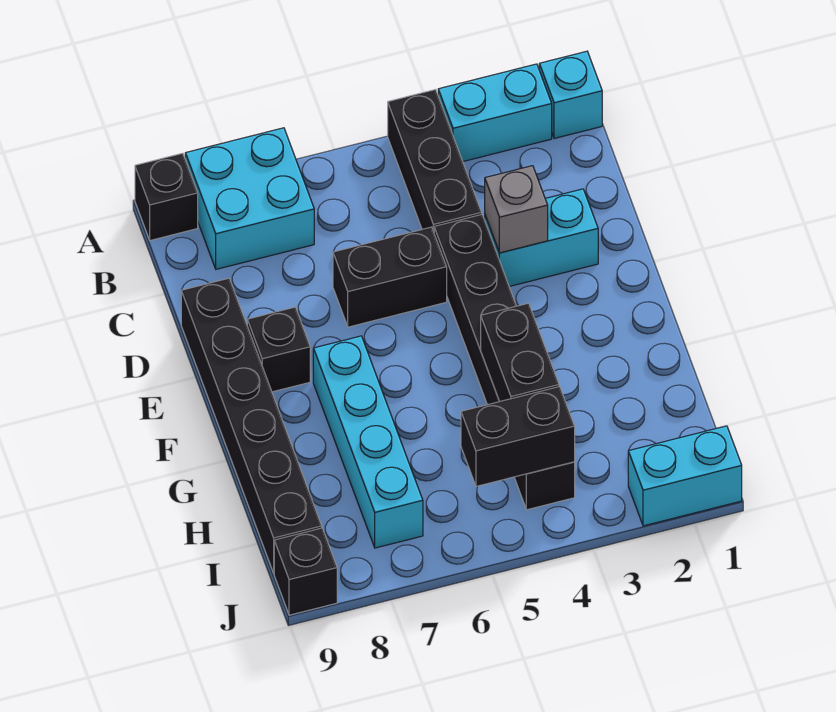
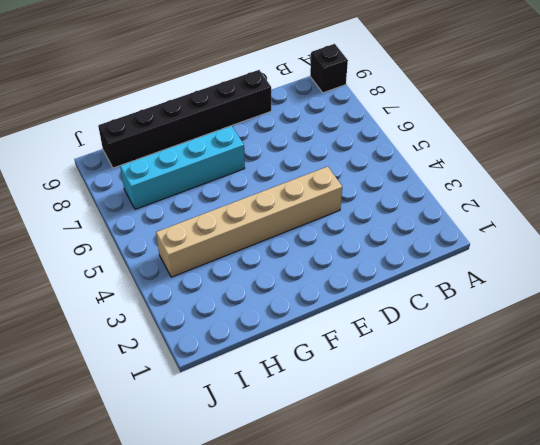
tan 1x6 brick [156,167,342,277] -> black 1x6 brick [434,215,575,510]
none -> cyan 1x1 brick [539,51,602,139]
none -> cyan 1x2 brick [438,64,552,161]
none -> black 1x3 brick [388,90,482,232]

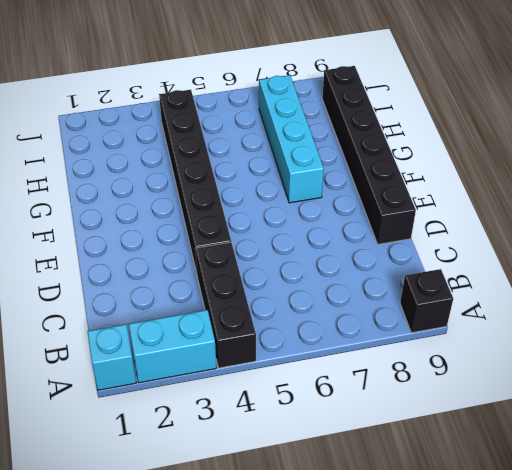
none -> cyan 2x2 brick [185,128,314,269]
none -> cyan 1x2 brick [485,189,598,286]
none -> black 1x2 brick [333,227,447,327]

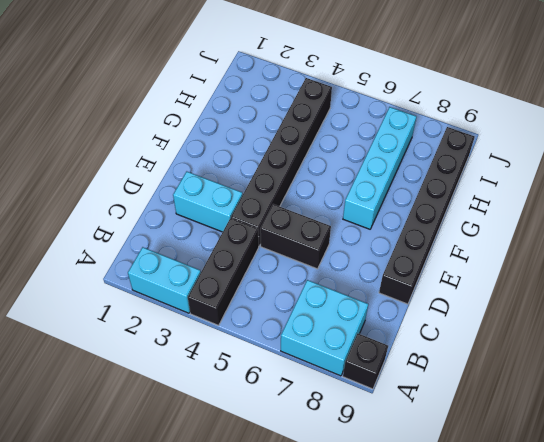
none -> cyan 1x1 brick [539,51,602,139]
none -> black 1x1 brick [247,307,310,392]
none -> cyan 1x2 brick [628,426,742,526]

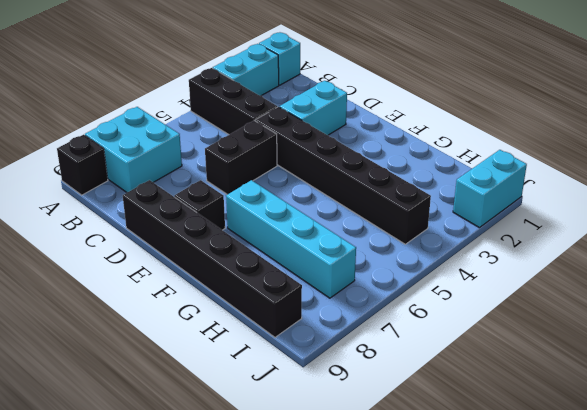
none -> black 1x1 brick [274,528,337,615]
none -> grey 1x1 brick [485,166,548,253]
none -> black 1x2 brick [481,303,559,402]

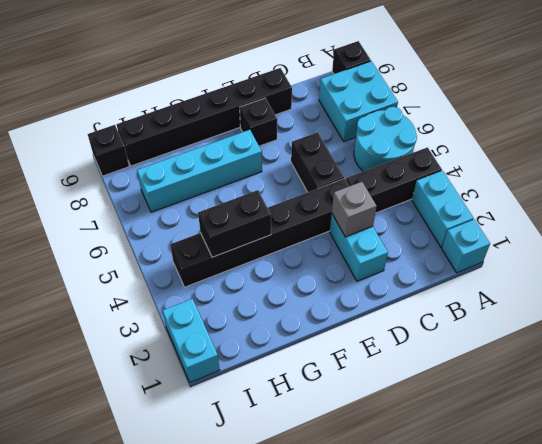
cyan 2x2 round brick [354,107,417,171] -> none
none -> black 1x2 brick [461,387,575,486]

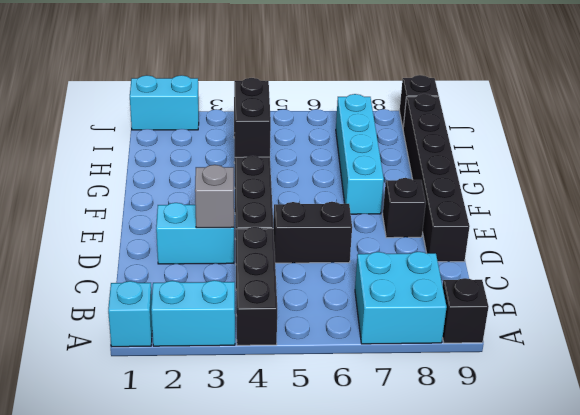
none -> black 1x2 brick [461,387,575,486]

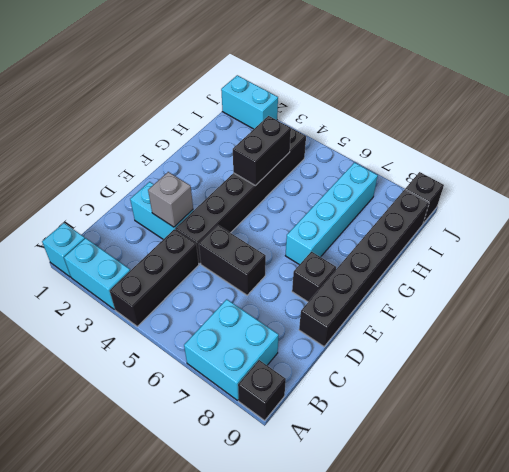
none -> black 1x2 brick [461,387,575,486]

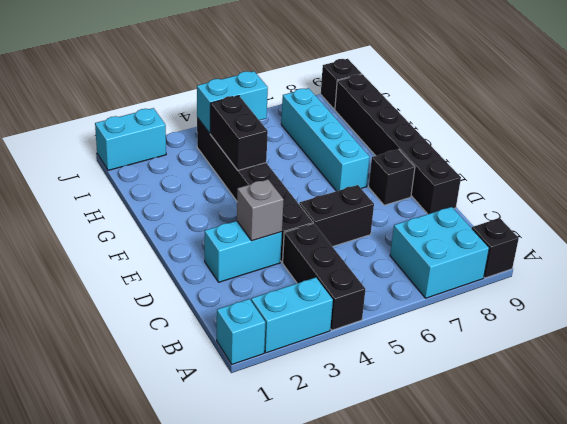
cyan 1x2 brick [197,71,268,133] -> black 1x2 brick [461,387,575,486]

